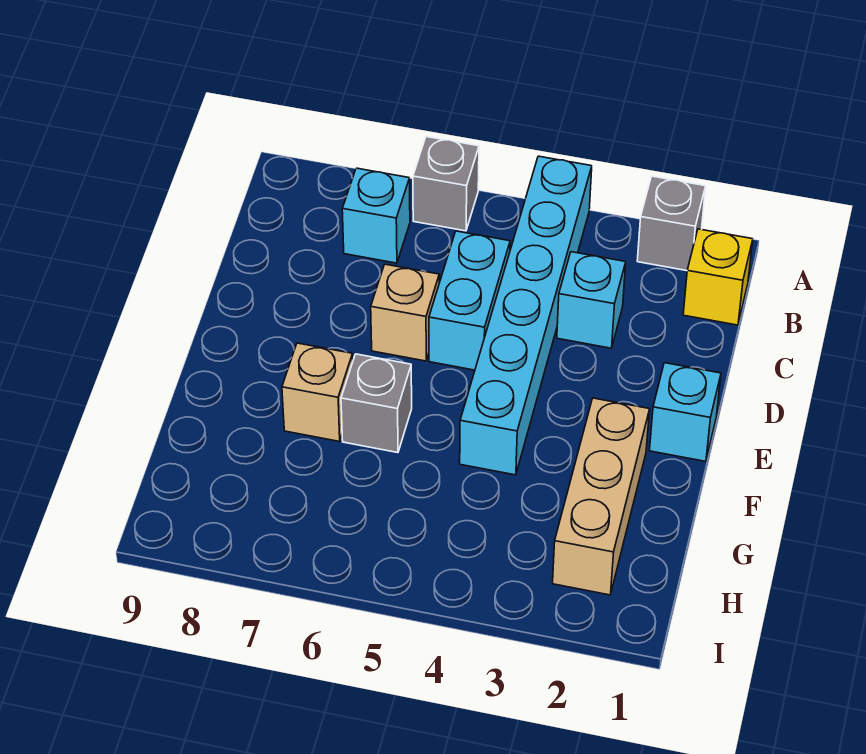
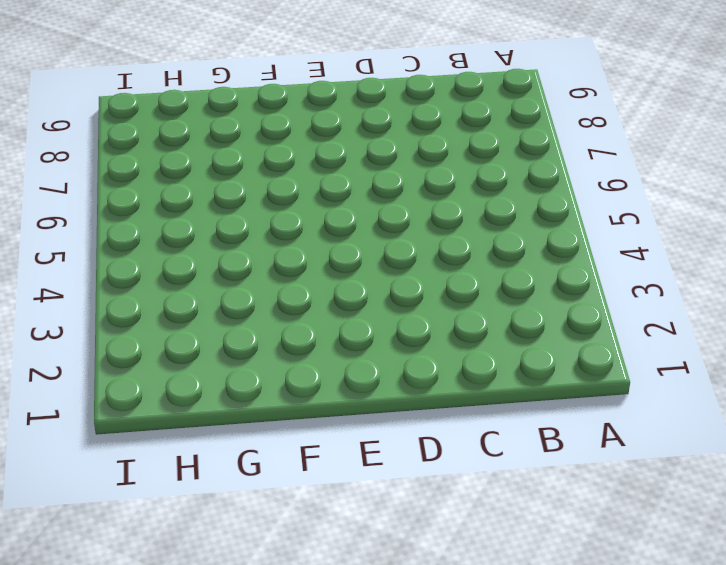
none -> grey 1x1 brick [637,176,706,271]
none -> cyan 1x6 brick [460,156,592,475]
none -> grey 1x1 brick [413,137,479,231]

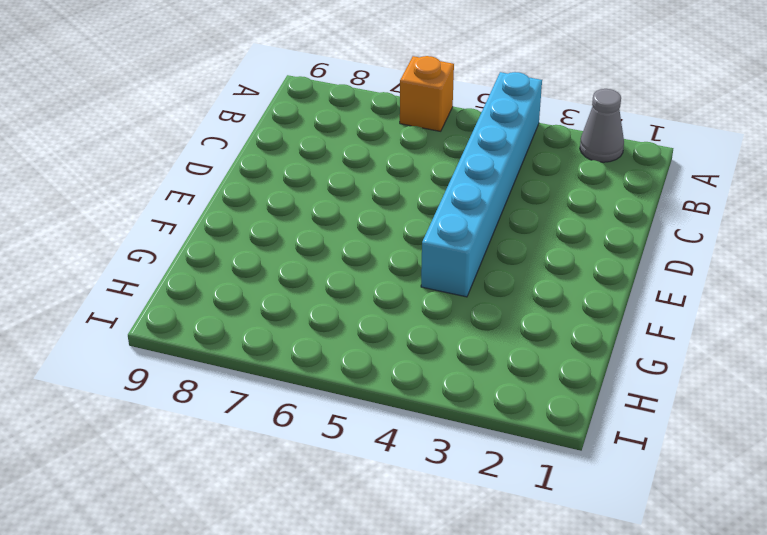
grey 1x1 cone [580,89,624,162] -> grey 1x1 brick [637,176,706,271]
orange 1x1 brick [400,56,454,131] -> grey 1x1 brick [413,137,479,231]
none -> yellow 1x1 brick [683,229,753,325]
none -> cyan 1x1 brick [342,168,410,263]
none -> cyan 1x1 brick [557,252,626,348]

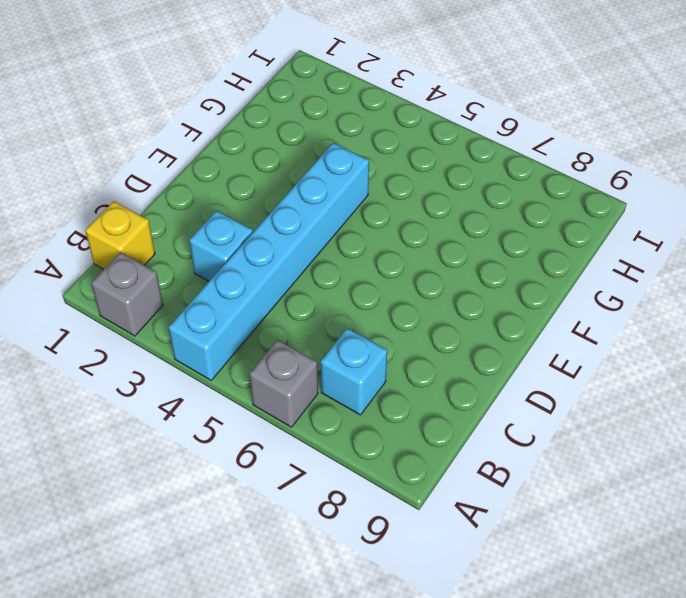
none -> cyan 1x2 brick [429,231,510,370]
none -> tan 1x1 brick [371,264,439,361]
none -> cyan 1x1 brick [650,363,721,461]

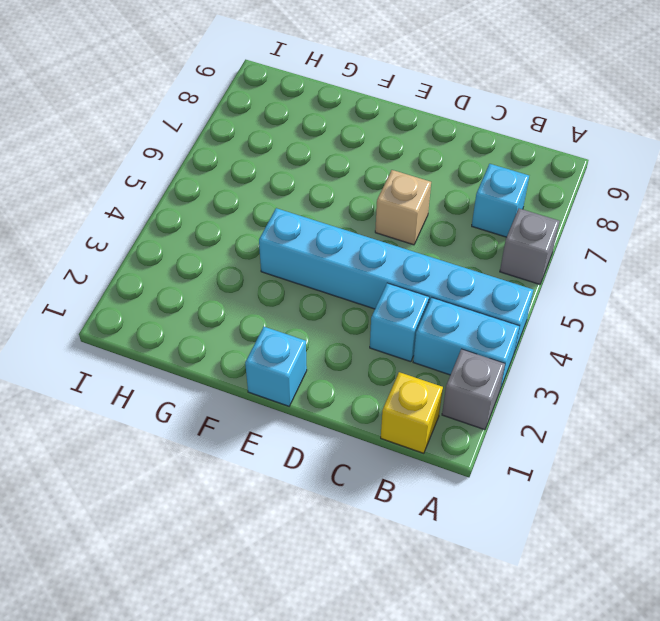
cyan 1x2 brick [413,297,520,389] -> cyan 1x2 brick moved to [429,231,510,370]
none -> tan 1x3 brick [553,398,650,595]
none -> grey 1x1 brick [341,354,412,453]
none -> tan 1x1 brick [282,343,353,441]

